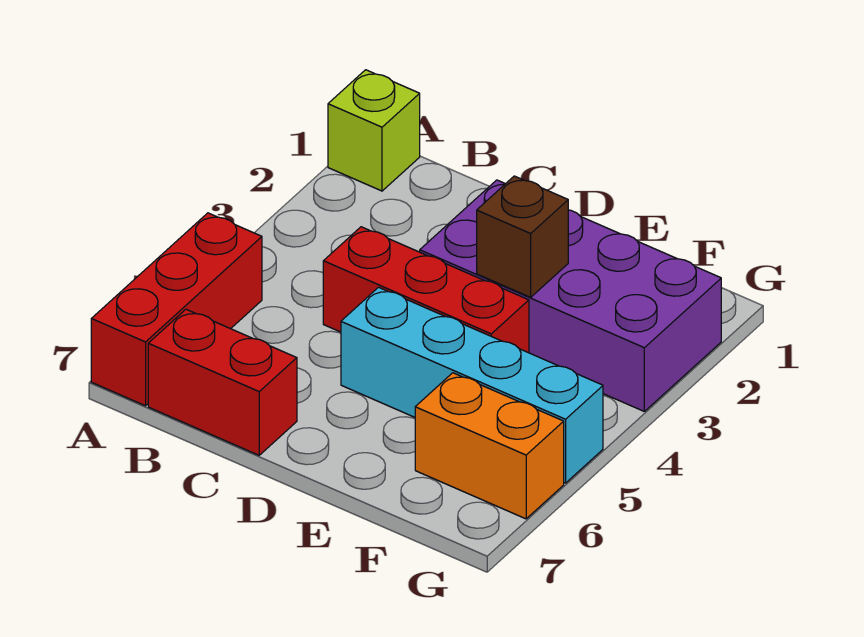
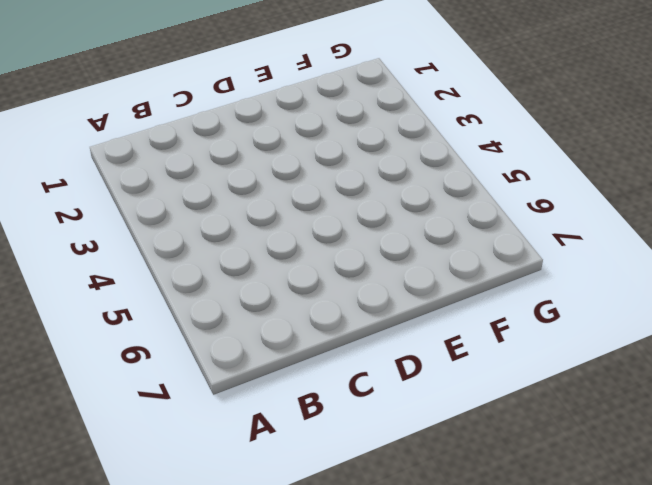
none -> lime 1x1 brick [328,70,420,191]
none -> red 1x3 brick [91,213,262,406]

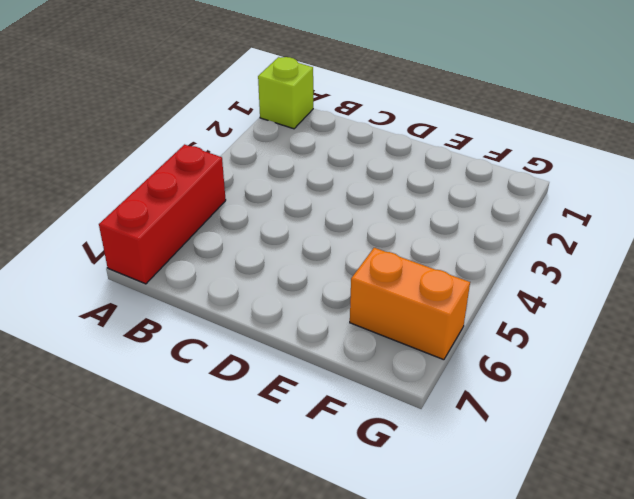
none -> red 1x2 brick [148,309,297,455]
none -> red 1x3 brick [323,227,529,353]

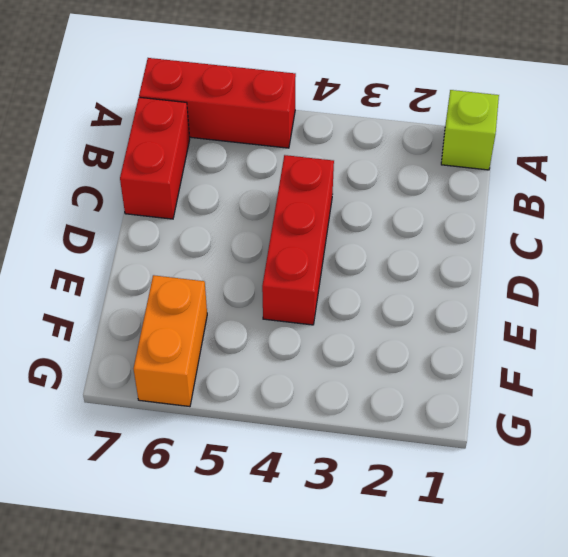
none -> purple 2x4 brick [420,180,721,411]
none -> cyan 1x4 brick [341,287,603,483]

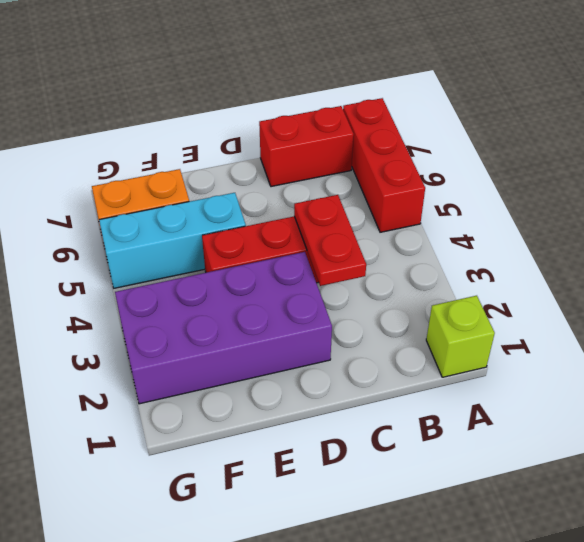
red 1x2 plate [294,195,366,286] -> none
cyan 1x3 brick [99,193,246,288] -> cyan 1x4 brick [341,287,603,483]
none -> brown 1x1 brick [477,176,568,297]

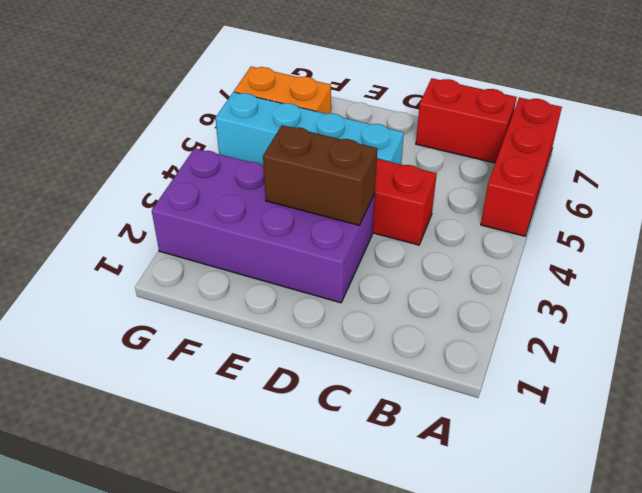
brown 1x2 brick [263,125,377,225] -> brown 1x1 brick [477,176,568,297]
none -> lime 1x1 brick [328,70,420,191]

